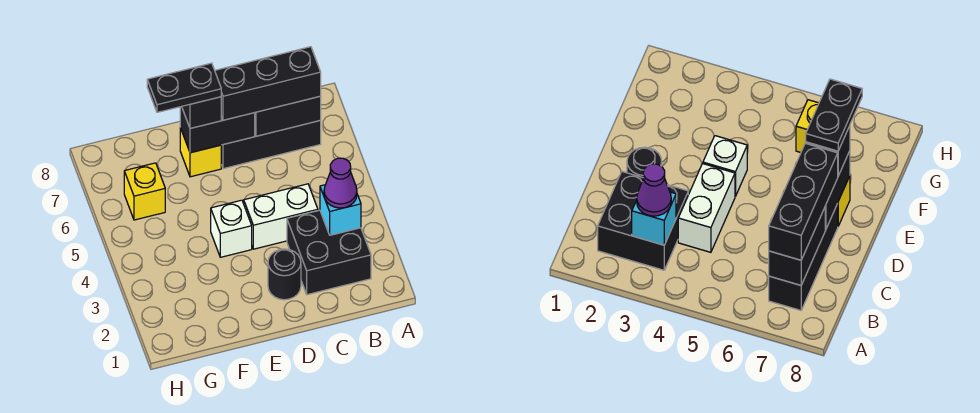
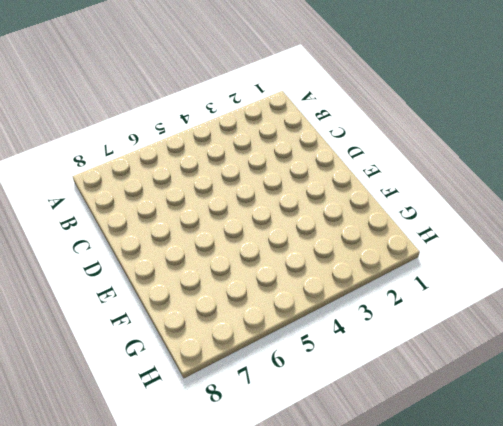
none -> black 2x2 brick [287,210,371,295]
none -> black 1x3 brick [221,121,321,169]
none -> white 1x2 brick [244,184,318,249]

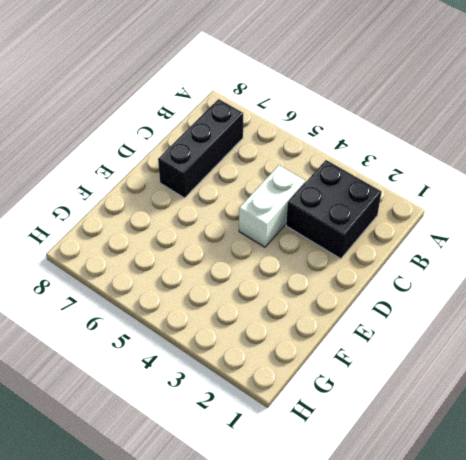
none -> black 1x1 round brick [268,249,301,300]
none -> white 1x1 brick [211,200,252,257]
none -> yellow 1x1 brick [180,128,221,177]

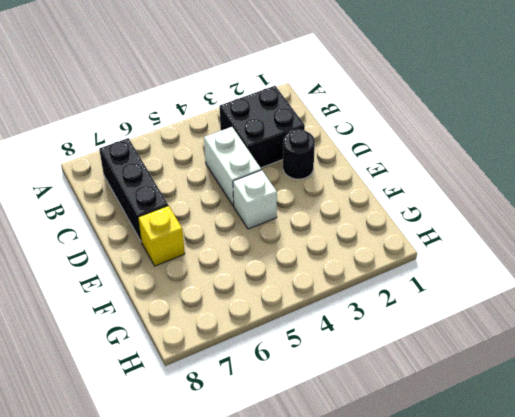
none -> yellow 1x1 brick [124,163,165,220]
none -> cyan 1x1 brick [320,185,361,235]
none -> black 1x2 brick [255,96,321,136]

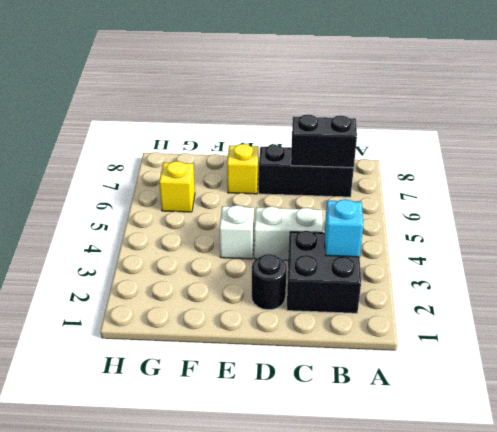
none -> black 1x2 brick [180,107,255,153]
none -> purple 1x1 cone [324,158,357,208]
none -> black 1x3 brick [215,47,321,120]

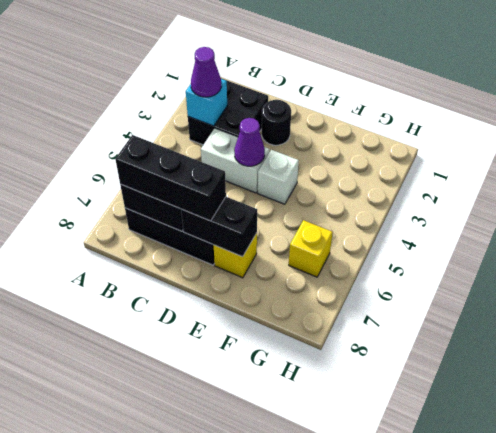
purple 1x1 cone [234,118,265,166] -> none
none -> black 1x1 brick [182,97,221,128]
none -> black 1x2 plate [147,63,221,112]

